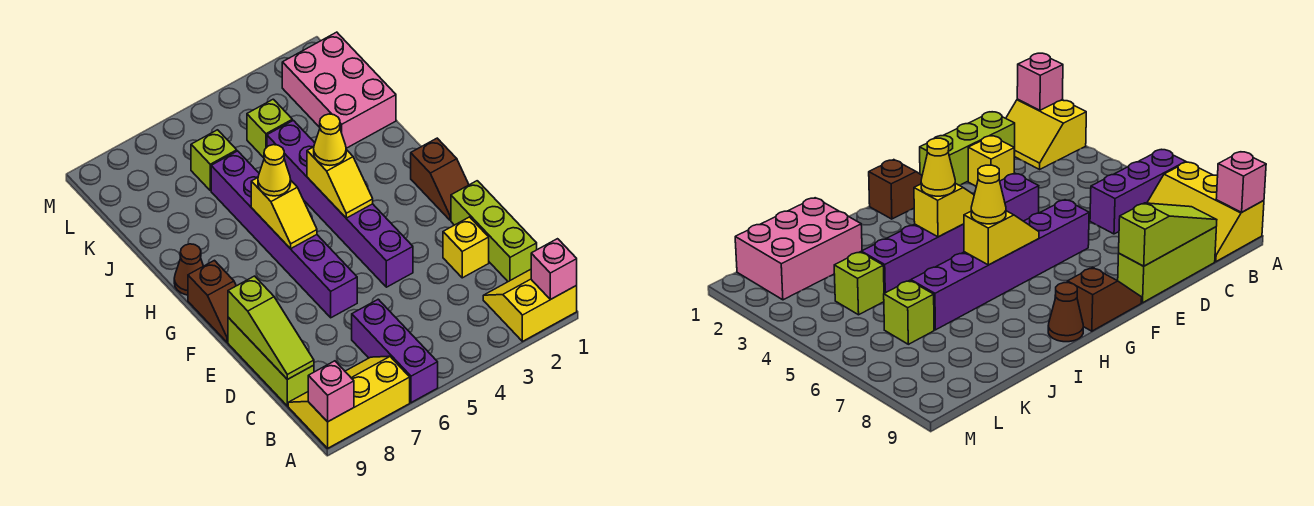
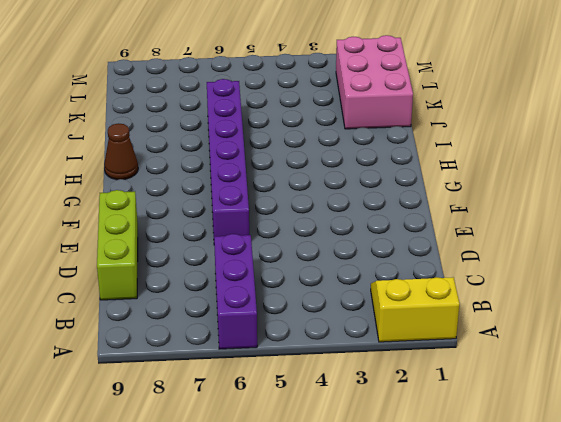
none -> yellow 2x3 slope [288,356,410,448]
none -> lime 1x3 brick [451,181,537,282]
none -> yellow 1x1 brick [443,217,489,278]

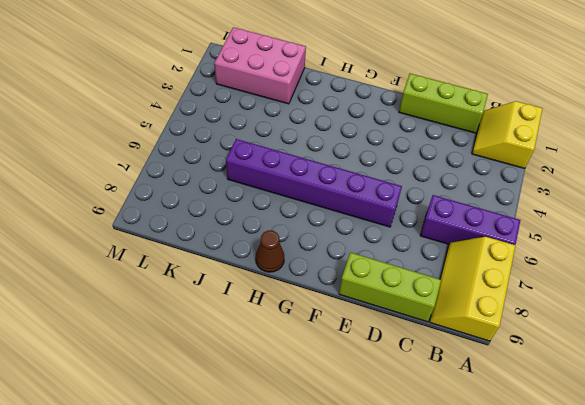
none -> yellow 1x1 brick [443,217,489,278]
none -> purple 1x6 brick [267,120,413,287]
none -> brown 1x2 slope [411,138,469,220]

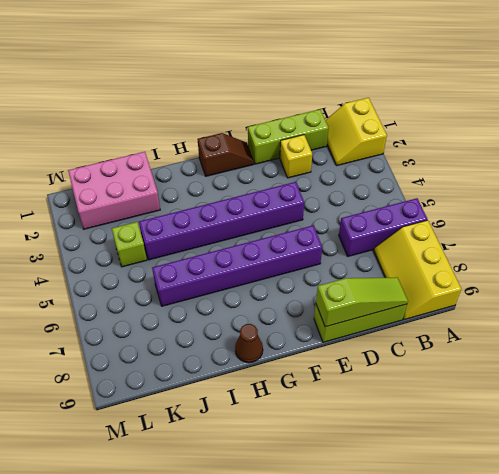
none -> brown 1x2 slope [188,260,236,342]
none -> lime 1x1 brick [191,130,237,191]
none -> pink 1x1 brick [531,239,577,300]

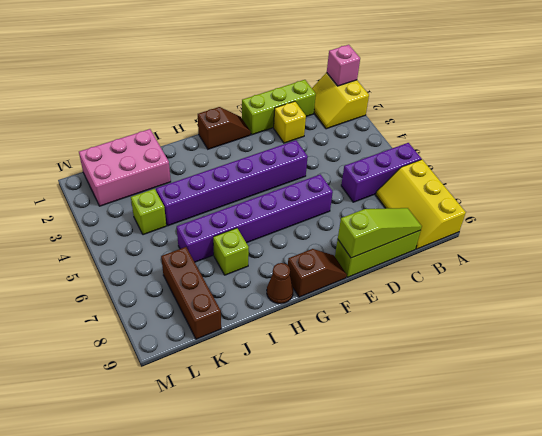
lime 1x1 brick [213,228,249,275] -> lime 1x1 brick moved to [191,130,237,191]
brown 1x3 brick [161,247,221,339] -> none
none -> pink 1x1 brick [308,361,354,422]
none -> yellow 1x2 slope [307,147,373,218]
none -> yellow 1x2 slope [251,178,317,249]

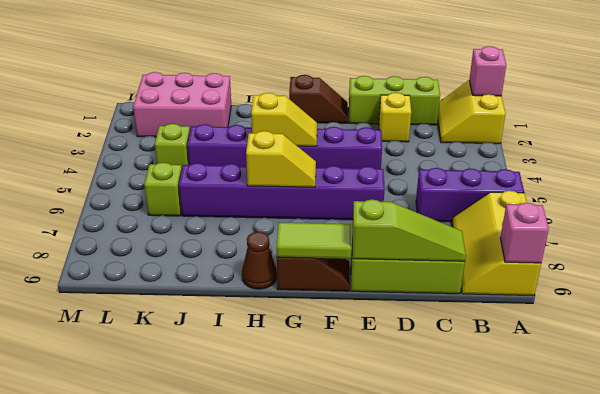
lime 1x2 tile [277,223,351,259] -> none
none -> yellow 1x1 cone [314,114,346,165]
none -> yellow 1x1 cone [258,145,291,196]

